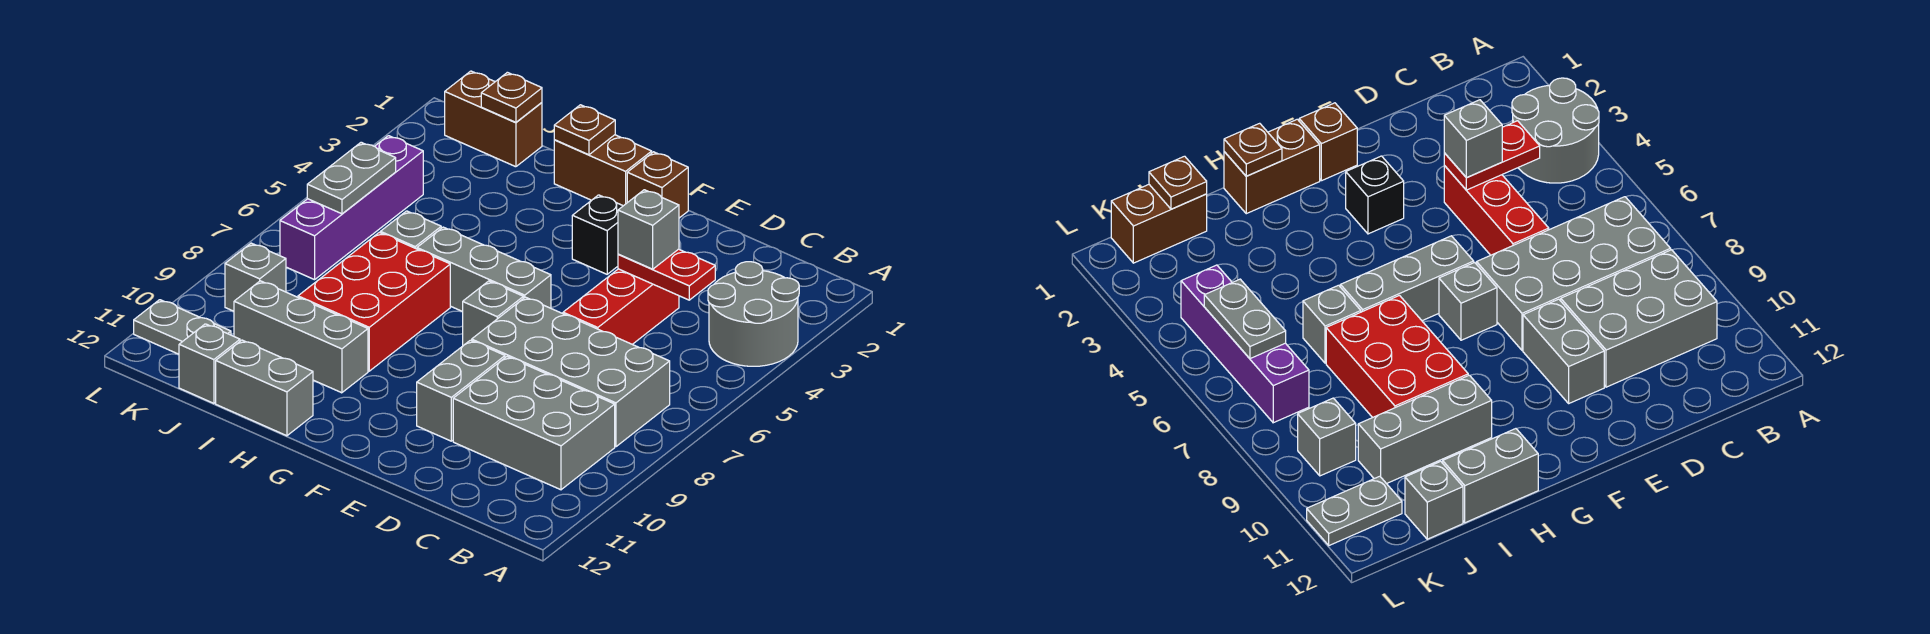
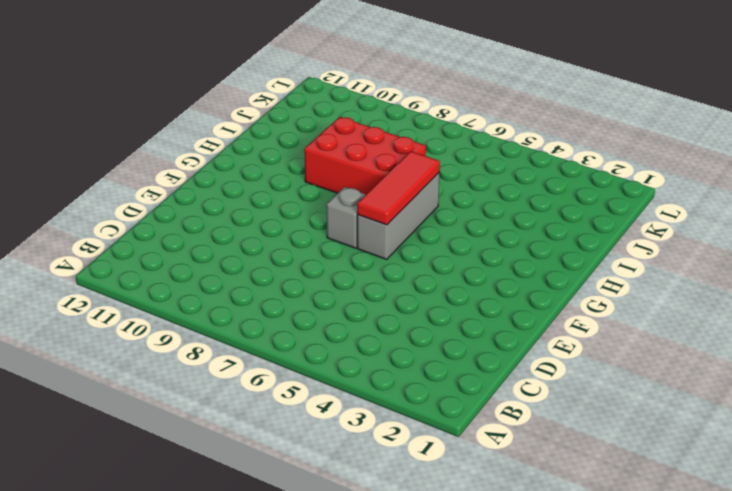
red 1x3 tile [357,151,440,225] -> none
none -> grey 2x2 round brick [708,262,799,366]
none -> grey 2x4 brick [472,297,670,447]
none -> grey 2x3 brick [453,357,615,490]

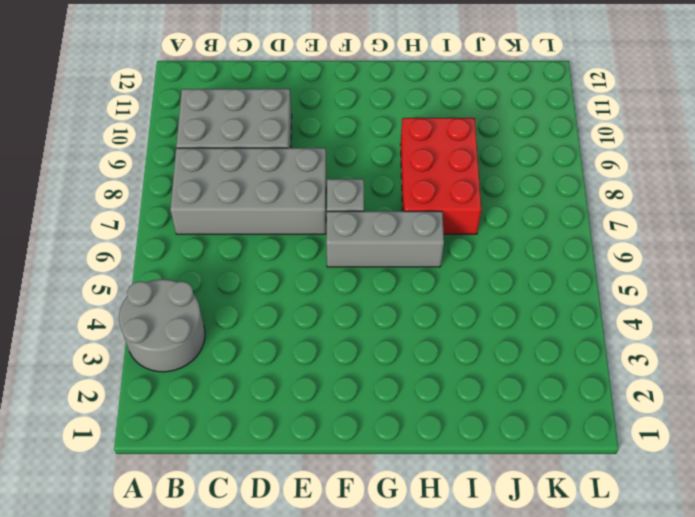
none -> red 1x3 brick [563,269,679,344]
none -> grey 1x2 brick [417,340,505,441]
none -> brown 1x1 brick [627,152,688,218]

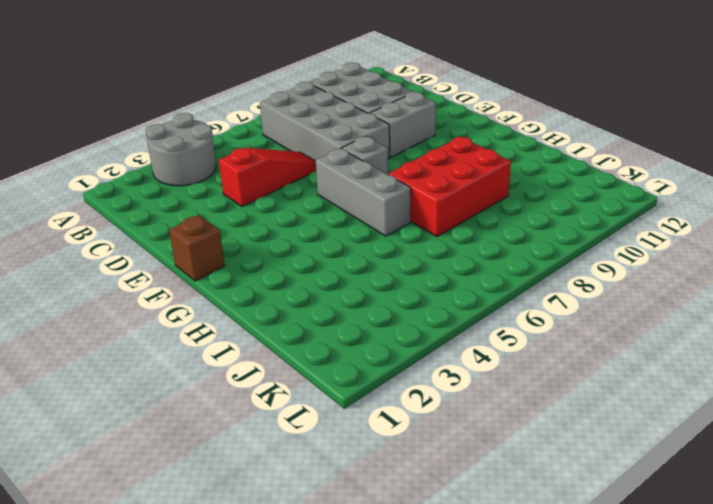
red 1x3 slope [219,148,316,207] -> red 1x3 brick [563,269,679,344]
none -> black 1x1 brick [572,195,623,274]
none -> brown 1x2 brick [554,135,652,206]
none -> grey 1x3 brick [234,281,368,393]

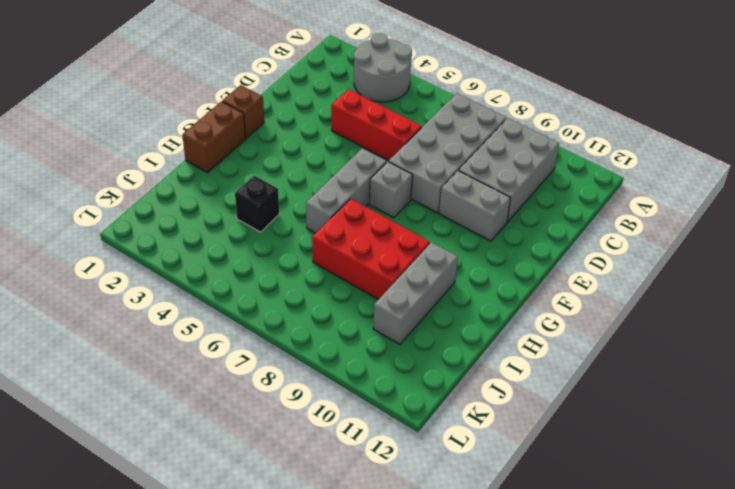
black 1x1 brick [235,175,279,232] -> black 1x1 brick moved to [572,195,623,274]
none -> grey 1x2 brick [216,340,313,436]
none -> grey 1x1 brick [380,211,441,249]
none -> brown 1x2 brick [445,71,542,167]

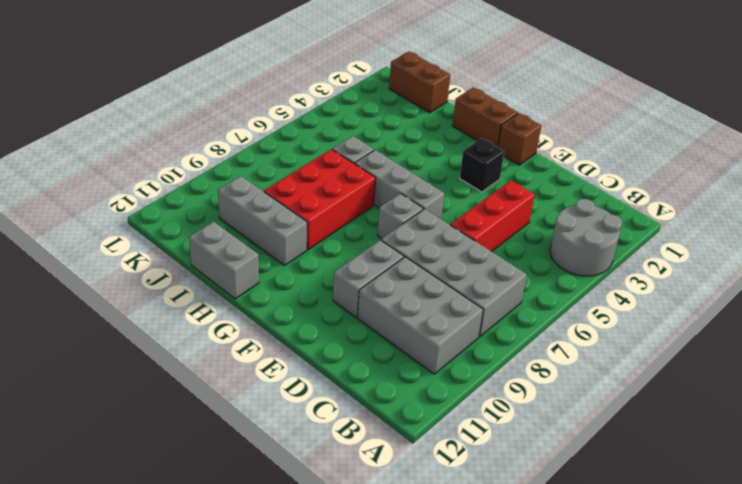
none -> grey 1x1 brick [179,324,240,403]
none -> purple 1x4 brick [280,136,423,280]
none -> grey 1x1 brick [225,243,286,311]

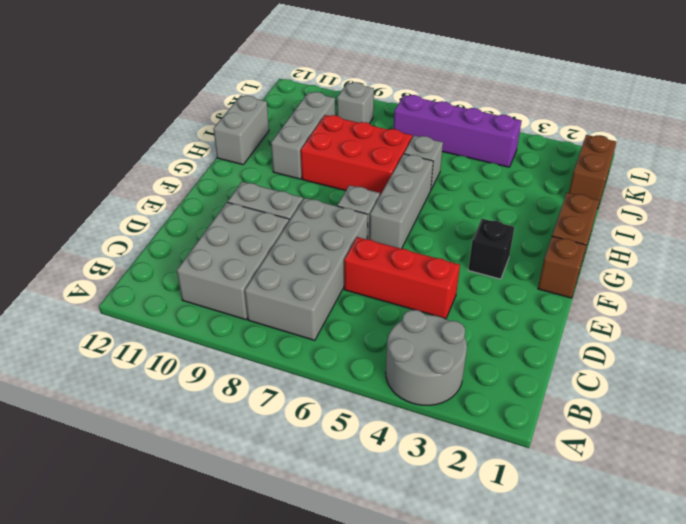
none -> grey 1x1 brick [179,324,240,403]
none -> grey 1x2 plate [134,300,231,354]
none -> red 1x2 plate [618,249,715,300]

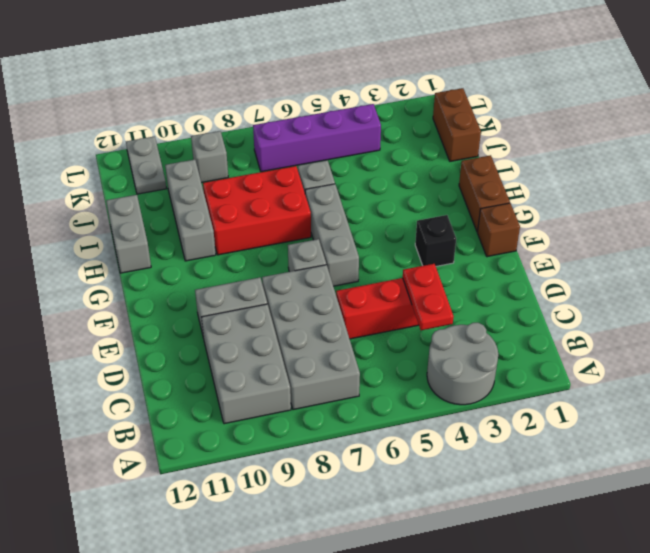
none -> grey 1x1 brick [179,324,240,403]
none -> brown 1x1 plate [554,105,615,155]
none -> brown 1x1 plate [481,72,542,122]

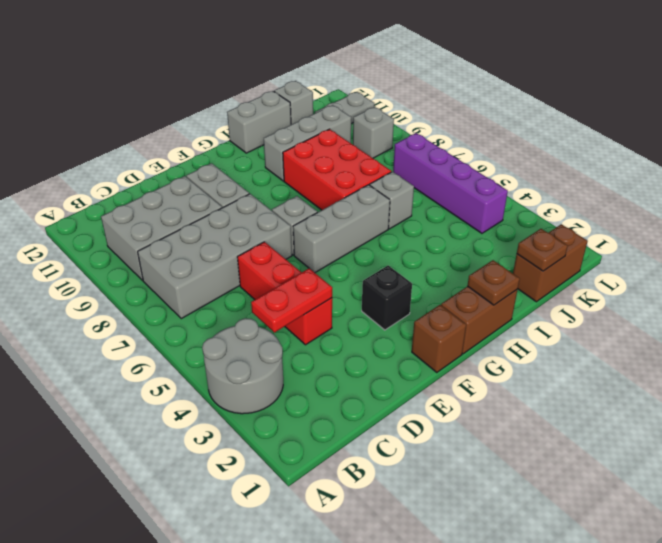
none -> grey 1x2 plate [307,142,396,214]
none -> grey 1x1 brick [618,190,679,269]

